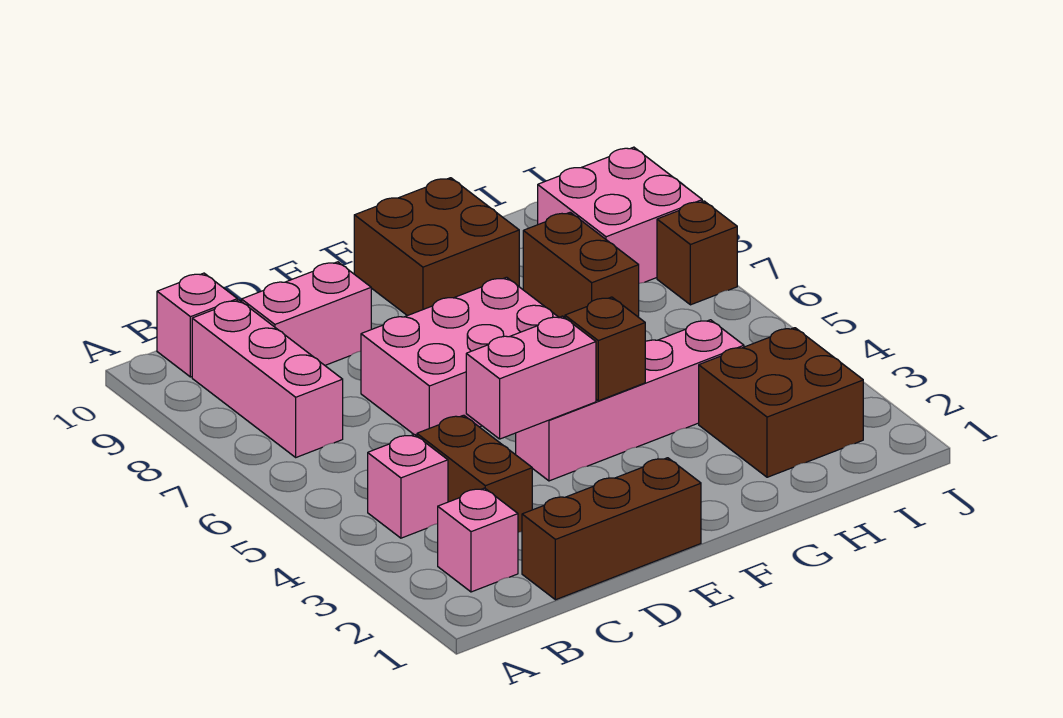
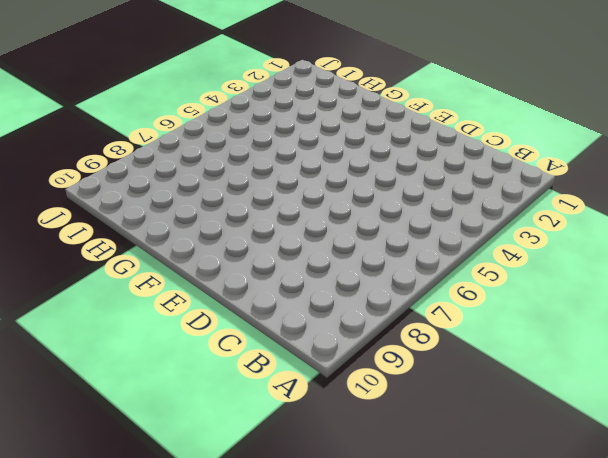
none -> pink 1x1 brick [438,488,518,592]
none -> pink 1x1 brick [368,434,448,538]
none -> pink 1x3 brick [192,300,343,457]

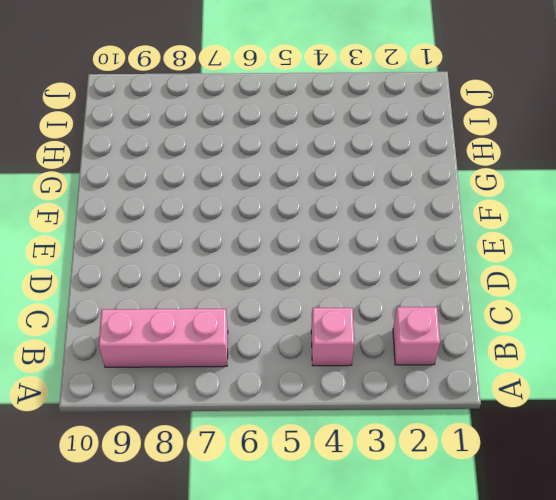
none -> pink 1x1 brick [157,273,237,377]
none -> brown 1x3 brick [522,458,701,600]
none -> brown 1x2 brick [417,415,532,532]

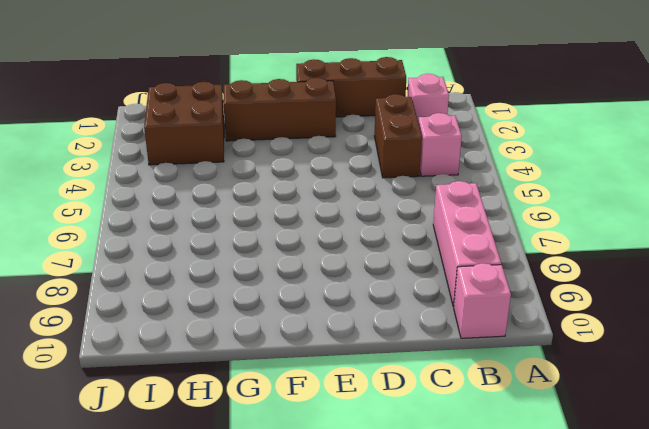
brown 1x3 brick [223,78,336,141] -> none
none -> pink 1x2 brick [242,262,371,365]
none -> pink 2x3 brick [361,277,559,436]
none -> pink 1x4 brick [516,320,744,481]

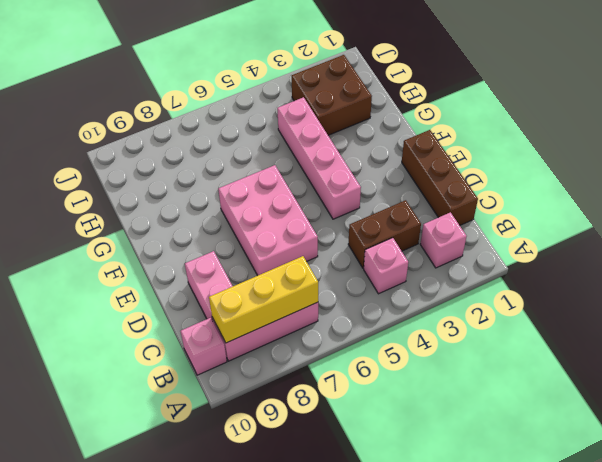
yellow 1x3 brick [209,256,318,343] -> none
none -> brown 2x2 brick [354,178,519,316]
none -> brown 1x2 brick [523,212,639,318]
none -> pink 2x2 brick [538,147,702,283]

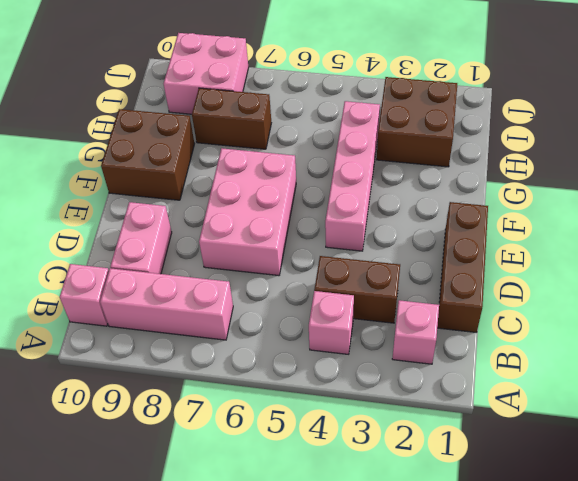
none -> brown 1x1 brick [657,201,737,305]
none -> pink 1x2 brick [466,316,596,439]
none -> brown 1x1 brick [565,297,645,401]

